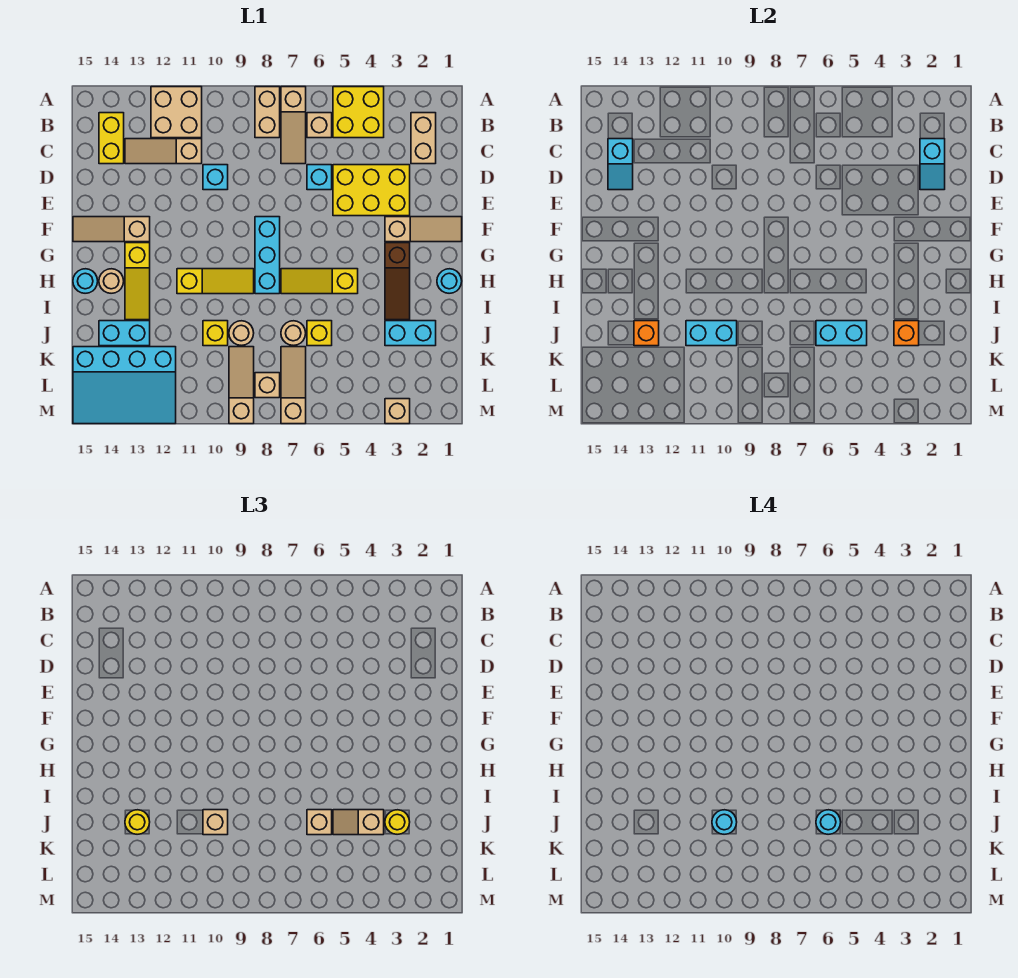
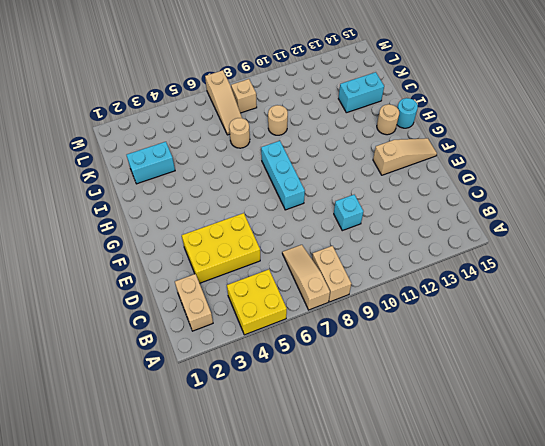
none -> tan 2x2 brick [151,87,202,138]
none -> tan 1x1 brick [307,113,332,138]
none -> yellow 1x2 brick [99,113,124,164]
none -> tan 1x3 slope [125,139,202,164]

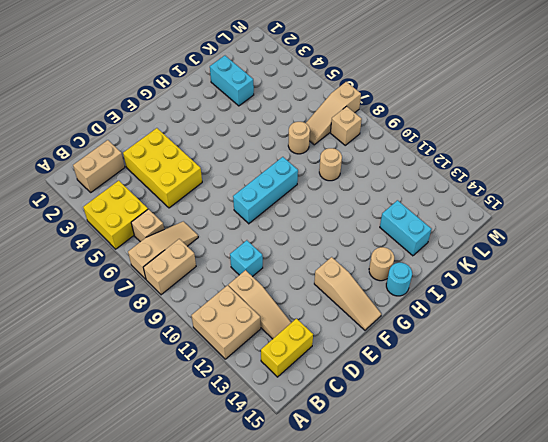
none -> cyan 1x1 brick [307,165,332,190]
none -> tan 1x3 slope [385,217,462,242]
none -> brown 1x3 slope [385,243,410,320]
none -> yellow 1x3 slope [125,243,150,320]

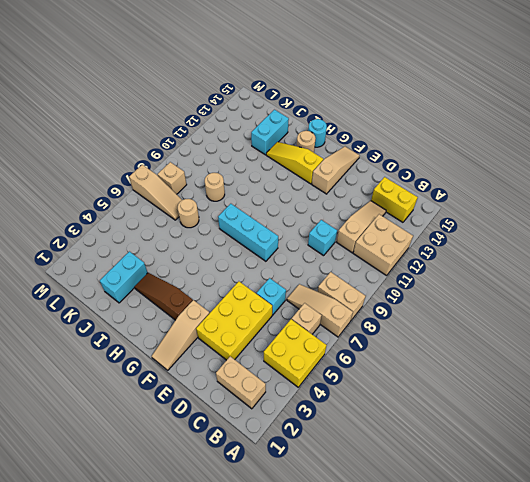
none -> cyan 1x1 round brick [437,269,462,293]
none -> yellow 1x3 slope [281,269,358,294]
none -> yellow 1x3 slope [177,269,254,294]
none -> yellow 1x1 brick [307,321,332,346]

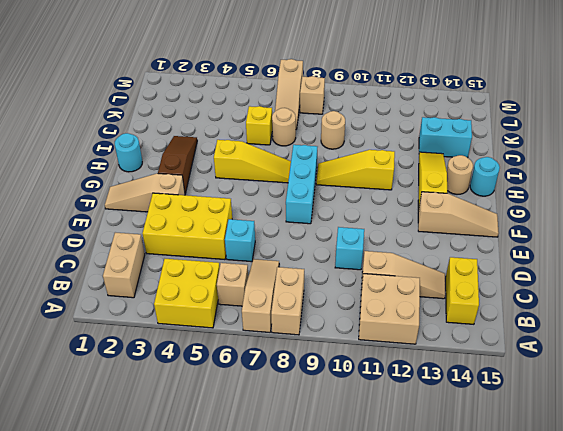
none -> cyan 1x2 brick [385,321,436,346]
none -> yellow 1x1 brick [203,321,228,346]
none -> tan 1x3 slope [229,347,254,424]
none -> cyan 3x4 slope [73,347,176,424]

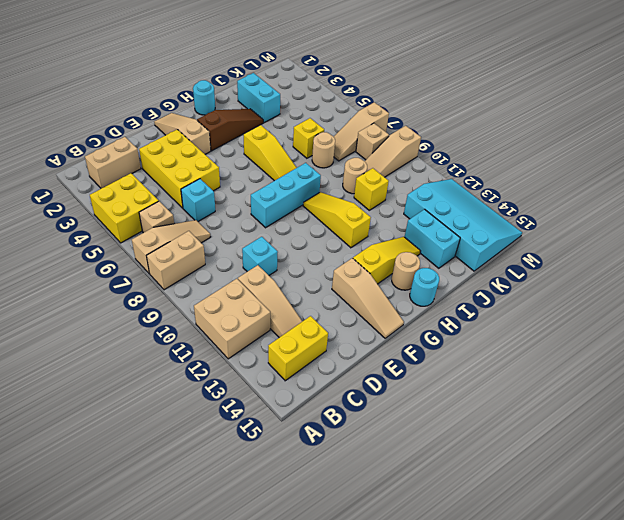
none -> tan 1x1 brick [385,399,410,424]
none -> cyan 1x2 slope [920,139,945,190]
none -> cyan 1x2 slope [608,139,633,190]
none -> orange 1x1 brick [894,321,919,346]

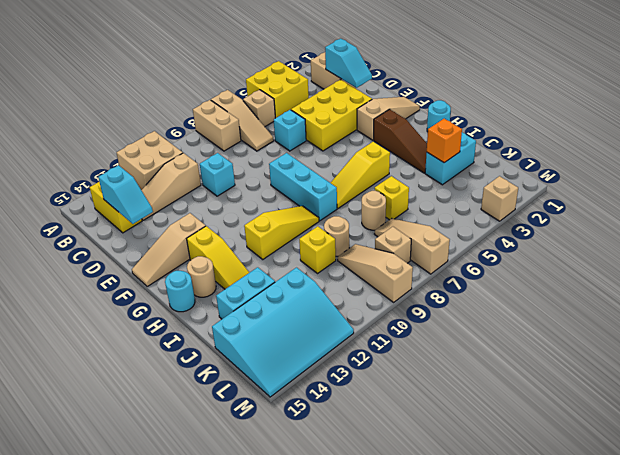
none -> cyan 1x2 brick [816,321,867,346]
none -> cyan 1x2 brick [686,321,737,346]
none -> orange 1x1 brick [634,321,659,346]
none -> yellow 1x1 round brick [385,810,410,834]

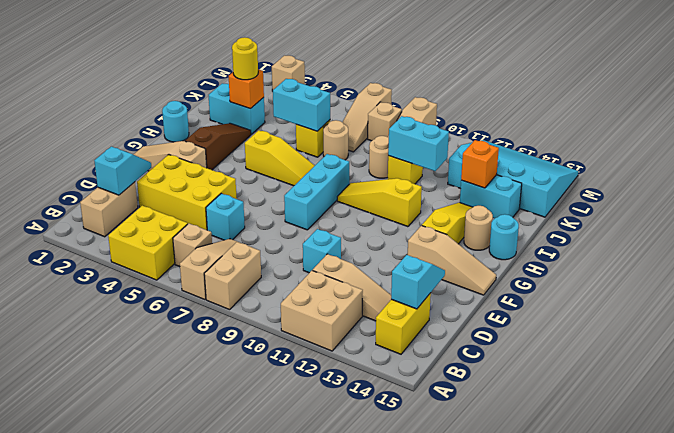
none -> tan 1x2 slope [333,810,384,835]
none -> tan 1x1 brick [307,810,332,835]
none -> tan 1x1 brick [203,810,228,835]
none -> yellow 1x1 round brick [125,810,150,834]

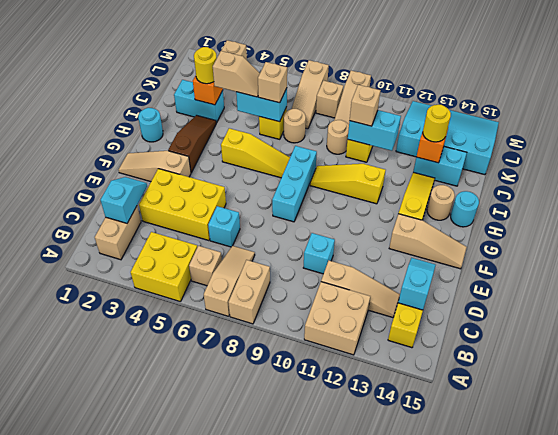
none -> cyan 1x1 round brick [816,810,841,834]
none -> cyan 1x1 round brick [712,810,737,834]

